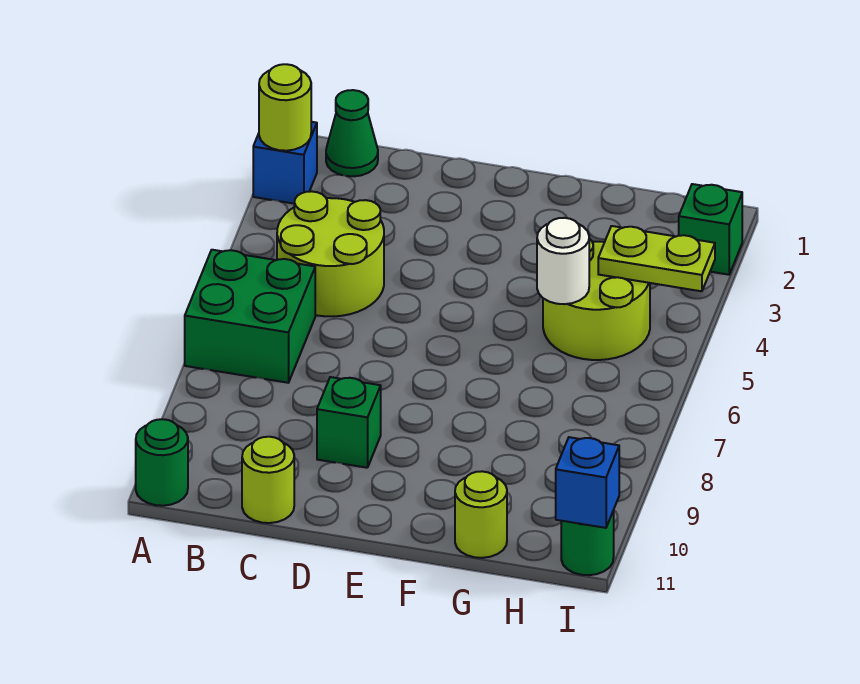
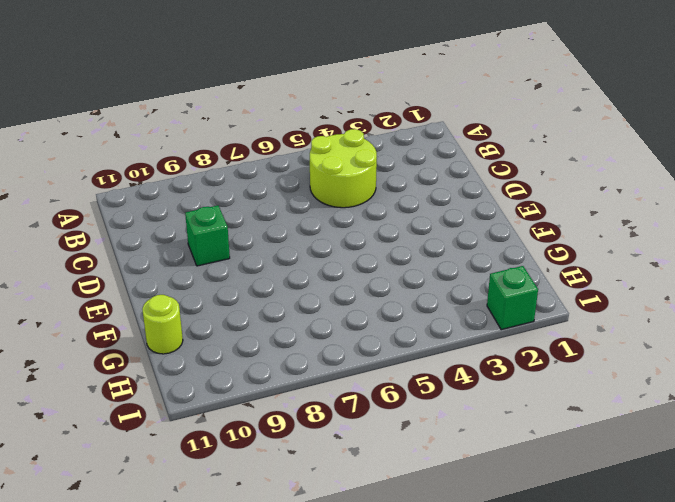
none -> blue 1x1 brick [253,122,317,204]
none -> green 2x2 brick [185,250,315,383]
none -> green 1x1 round brick [136,419,188,506]

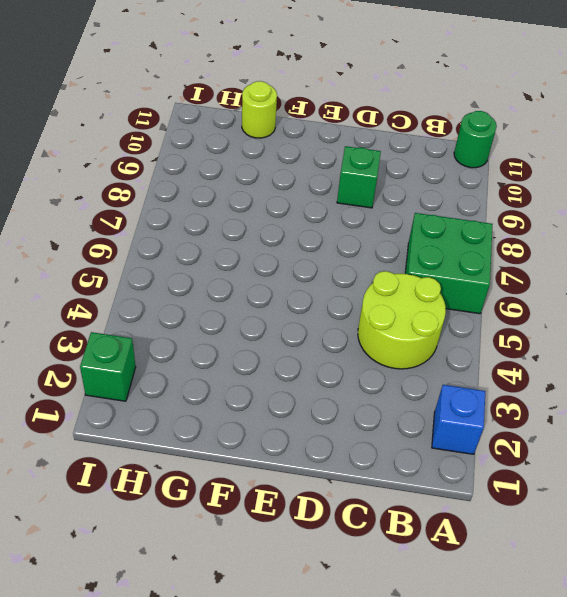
none -> green 1x1 cone [326,90,378,176]
none -> lime 1x1 round brick [242,437,294,523]
none -> lime 2x2 round brick [543,239,650,360]

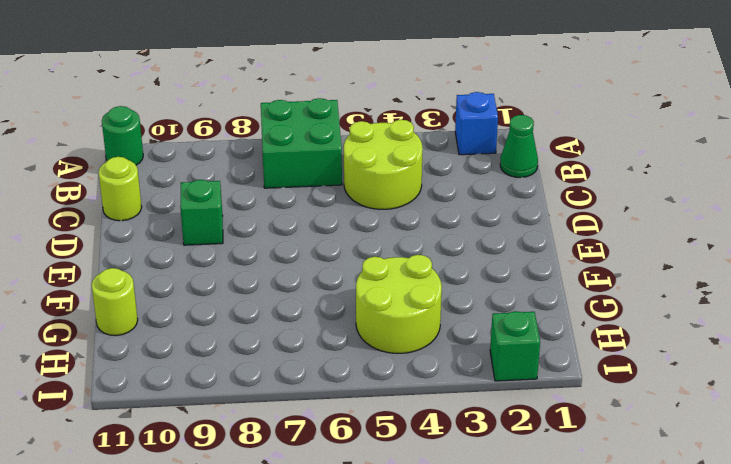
none -> green 1x1 round brick [561,510,614,575]
none -> lime 1x1 round brick [259,64,311,151]
none -> white 1x1 round brick [537,218,589,304]

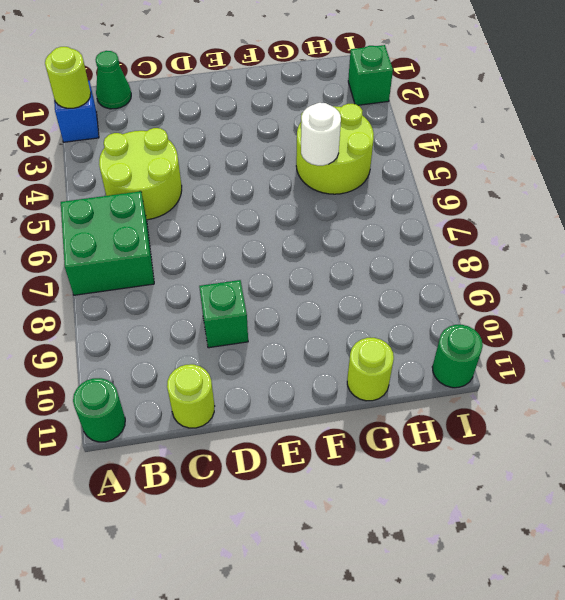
none -> lime 1x2 plate [598,226,715,291]
none -> blue 1x1 brick [556,437,619,528]

